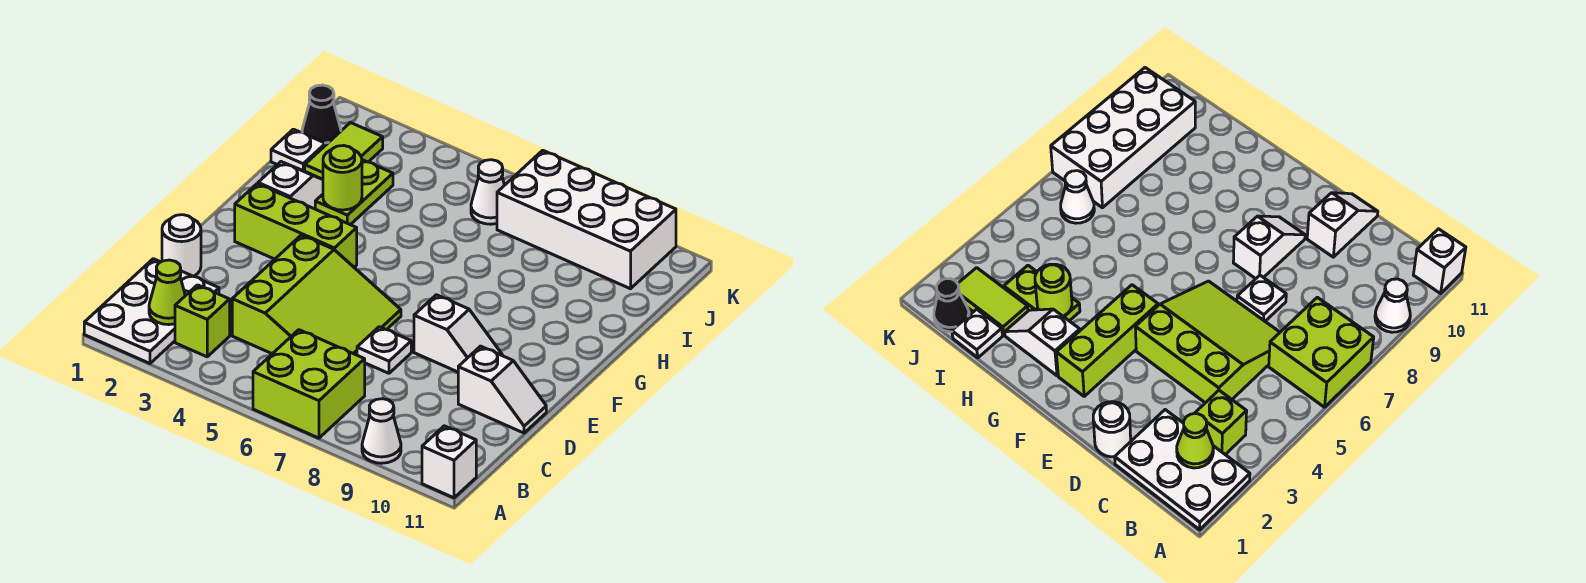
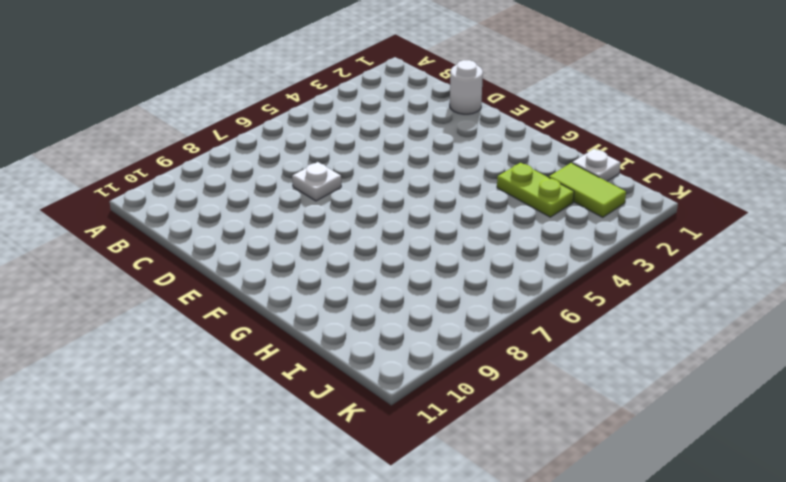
none -> white 2x3 plate [84,259,219,363]
none -> lime 2x2 brick [253,330,365,438]
none -> white 1x1 cone [362,399,401,463]

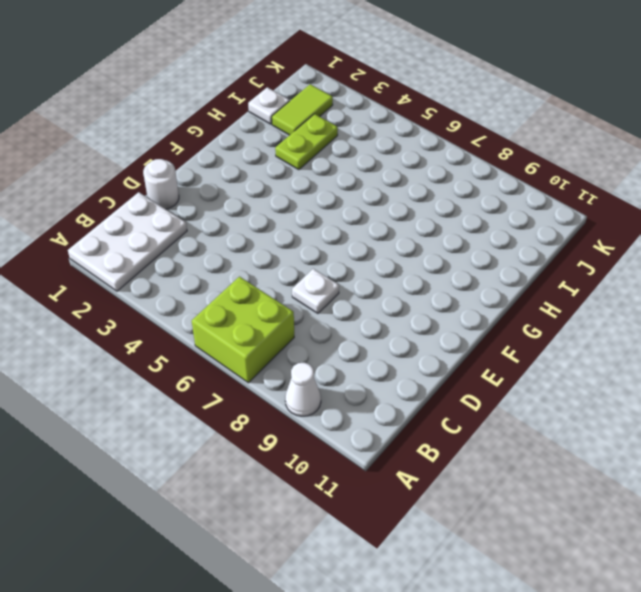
none -> white 1x1 brick [422,426,476,498]
none -> lime 1x1 brick [175,285,230,357]
none -> lime 3x3 slope [232,235,401,355]

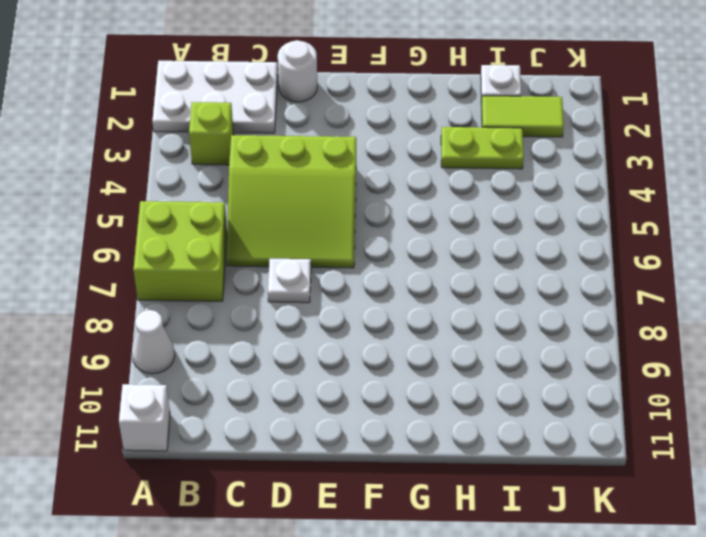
none -> white 1x2 slope [458,346,546,433]
none -> white 1x2 slope [414,295,502,372]
none -> lime 1x3 brick [235,184,357,267]

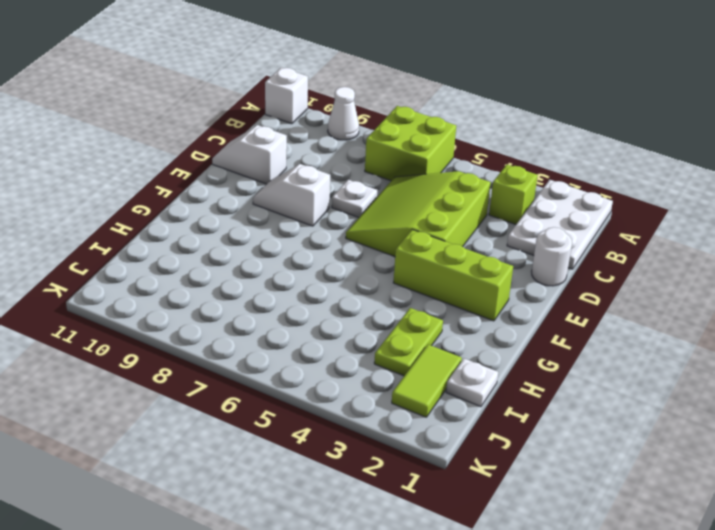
none -> white 1x2 slope [258,162,323,209]
none -> black 1x1 cone [302,85,341,145]
none -> white 1x1 cone [471,160,504,224]

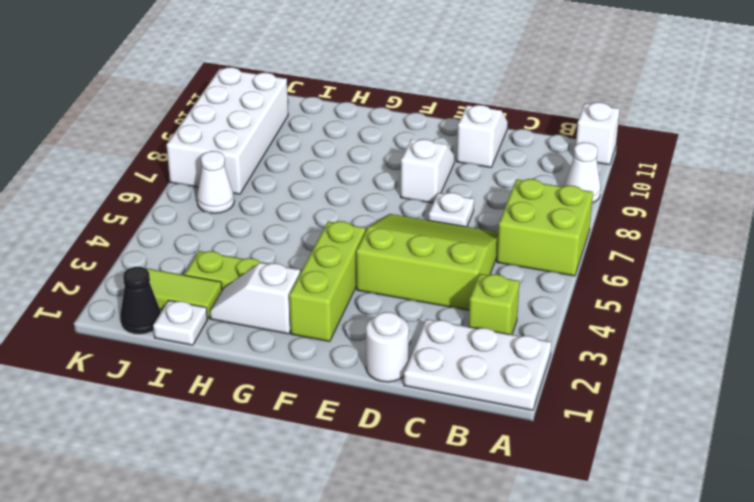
none -> lime 1x1 cone [149,260,185,325]
none -> lime 1x1 round brick [323,146,362,210]

